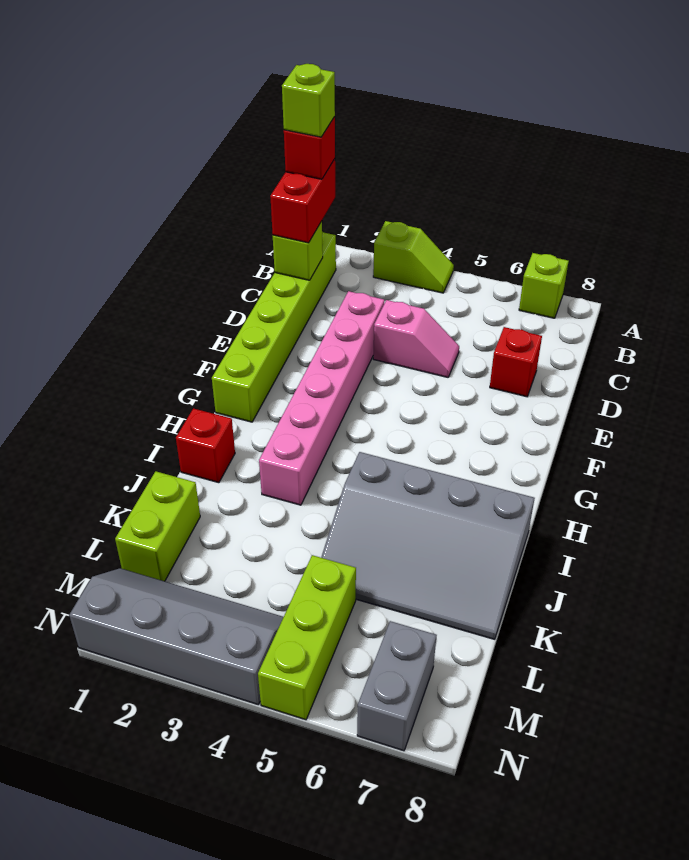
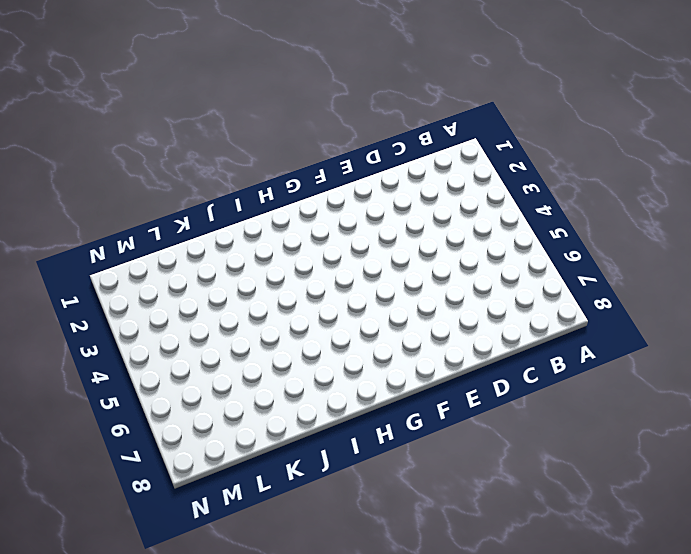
none -> lime 1x2 slope [373,221,454,293]
none -> lime 1x1 brick [519,253,569,318]
none -> lime 1x6 brick [212,232,336,422]

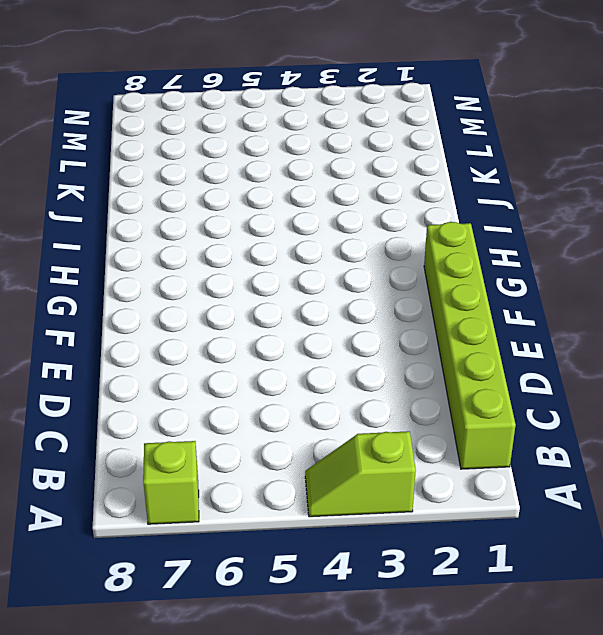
none -> pink 1x6 brick [259,291,384,505]
none -> pink 1x2 slope [373,300,459,377]
none -> red 1x1 brick [490,327,542,397]

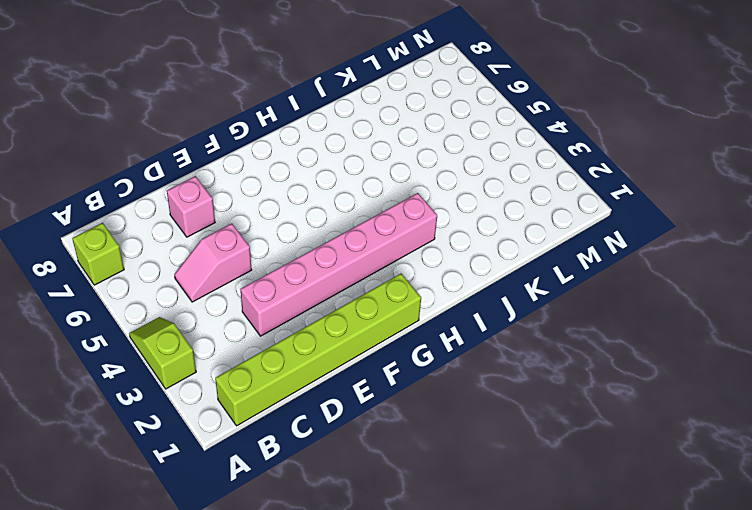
pink 1x2 slope [174,224,252,302] -> pink 1x2 slope turned to [373,300,459,377]
pink 1x1 brick [167,176,215,237] -> red 1x1 brick [490,327,542,397]
none -> red 1x1 brick [176,408,235,483]
none -> grey 3x4 slope [321,452,535,639]
none -> lime 1x2 brick [115,471,200,581]

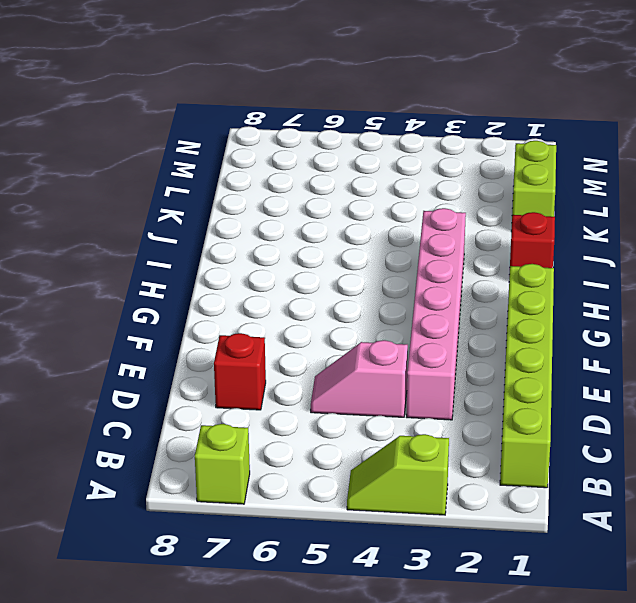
none -> grey 3x4 slope [321,452,535,639]
none -> lime 1x3 brick [258,555,356,720]
none -> grey 2x4 slope [69,568,283,705]

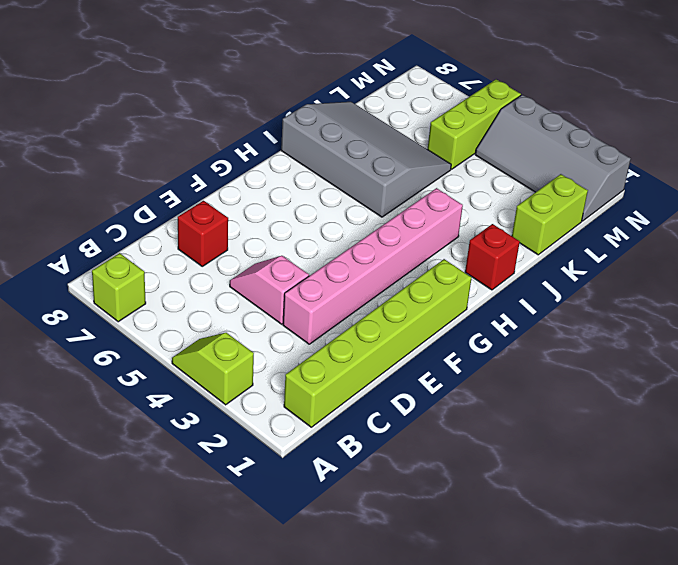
none -> grey 1x2 brick [357,621,437,751]
none -> lime 1x1 brick [273,221,323,280]
none -> red 1x2 brick [270,159,335,243]

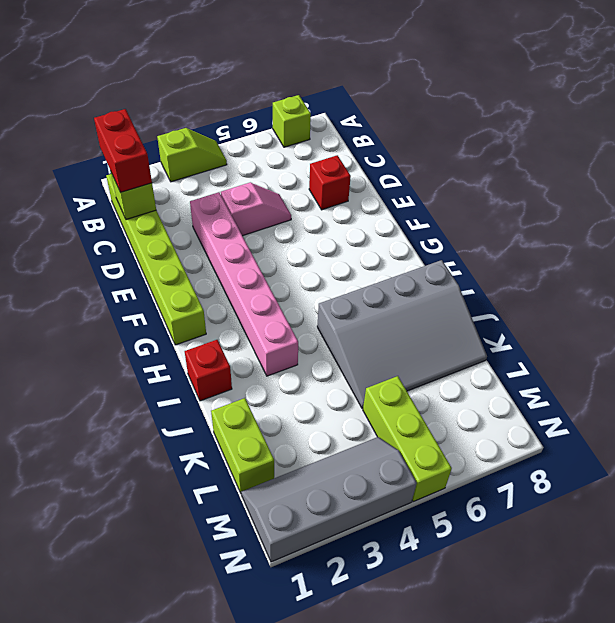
none -> grey 1x2 brick [357,621,437,751]
none -> red 1x1 brick [284,117,335,179]
none -> lime 1x1 brick [282,64,335,137]

